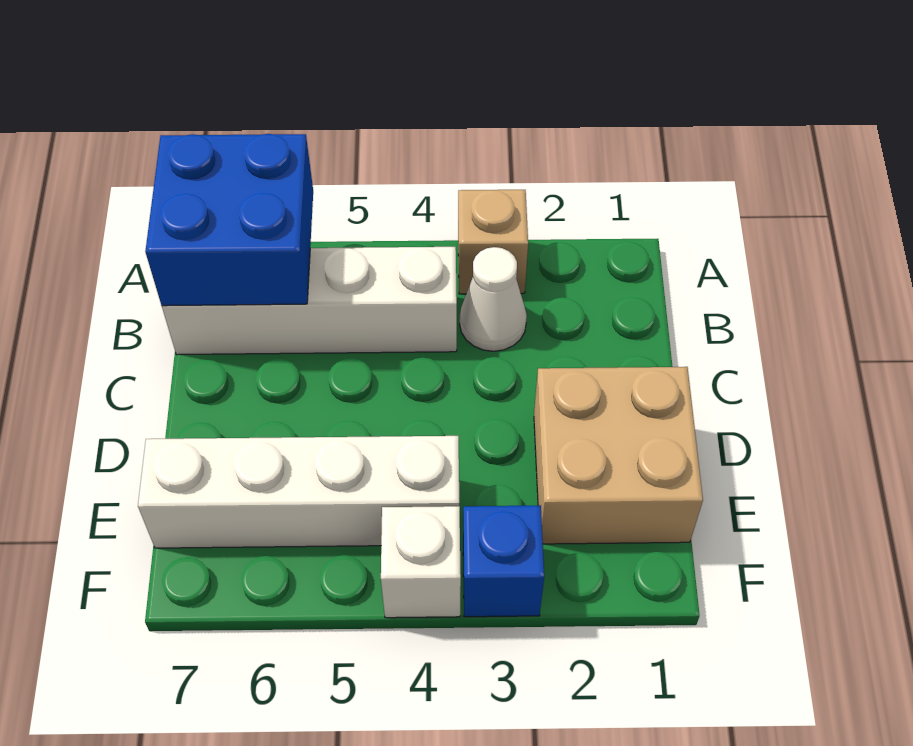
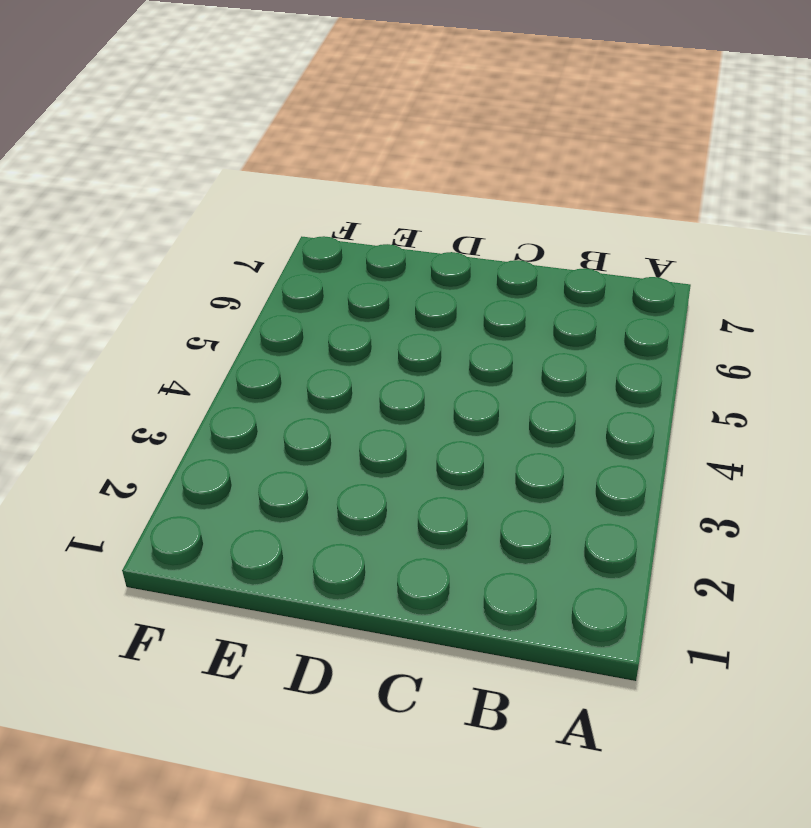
none -> tan 1x1 brick [458,190,528,294]
none -> white 1x1 cone [460,247,527,351]

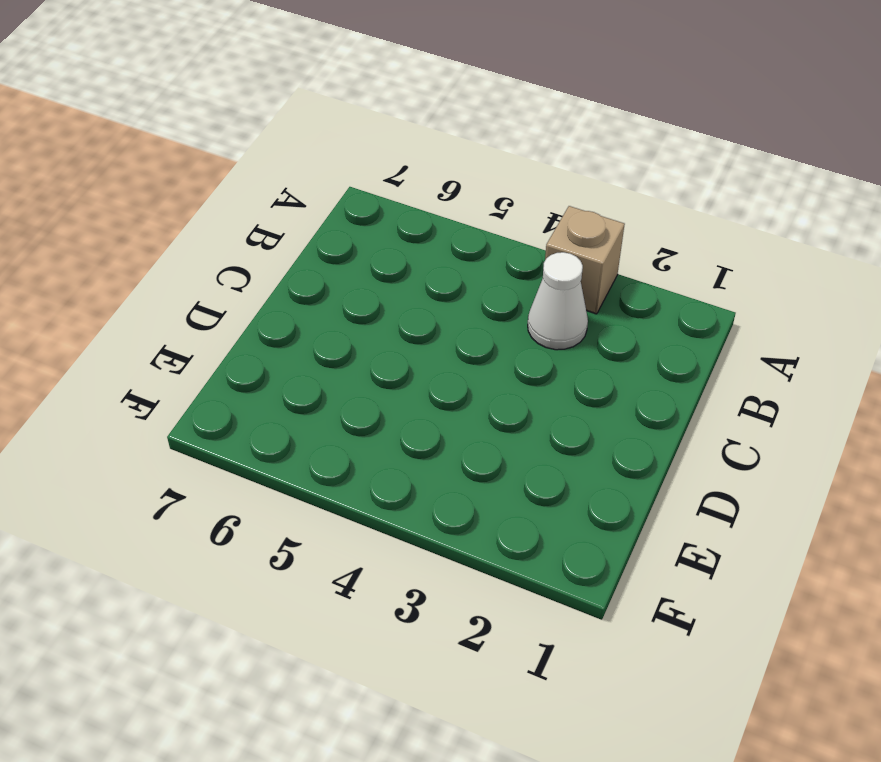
none -> white 1x4 brick [162,247,457,355]
none -> tan 2x2 brick [534,367,703,544]

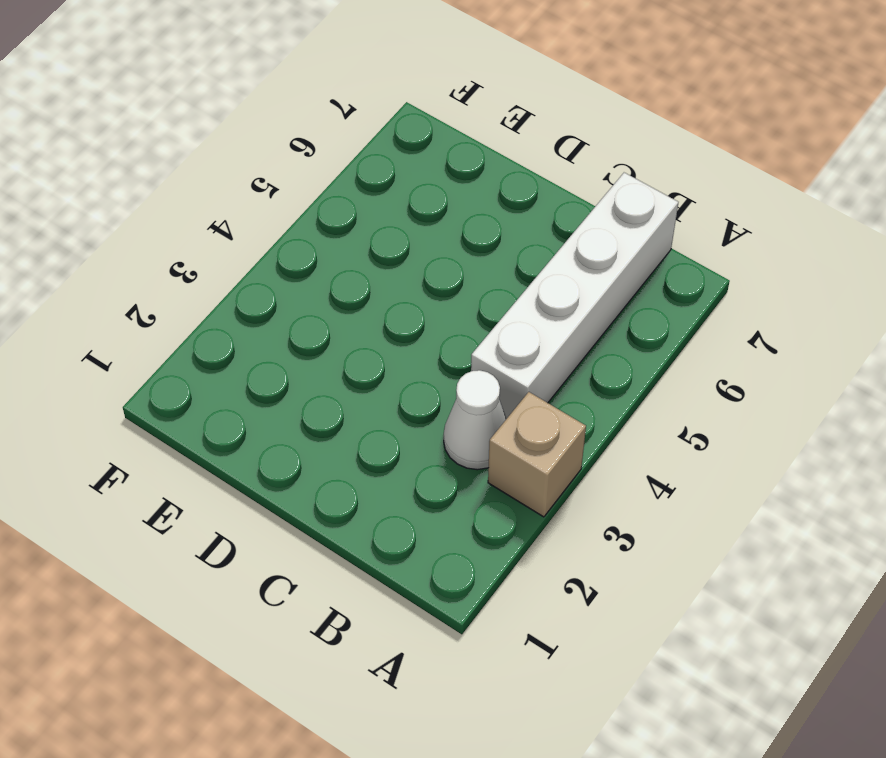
none -> tan 2x2 brick [534,367,703,544]
none -> white 1x4 brick [138,436,459,548]

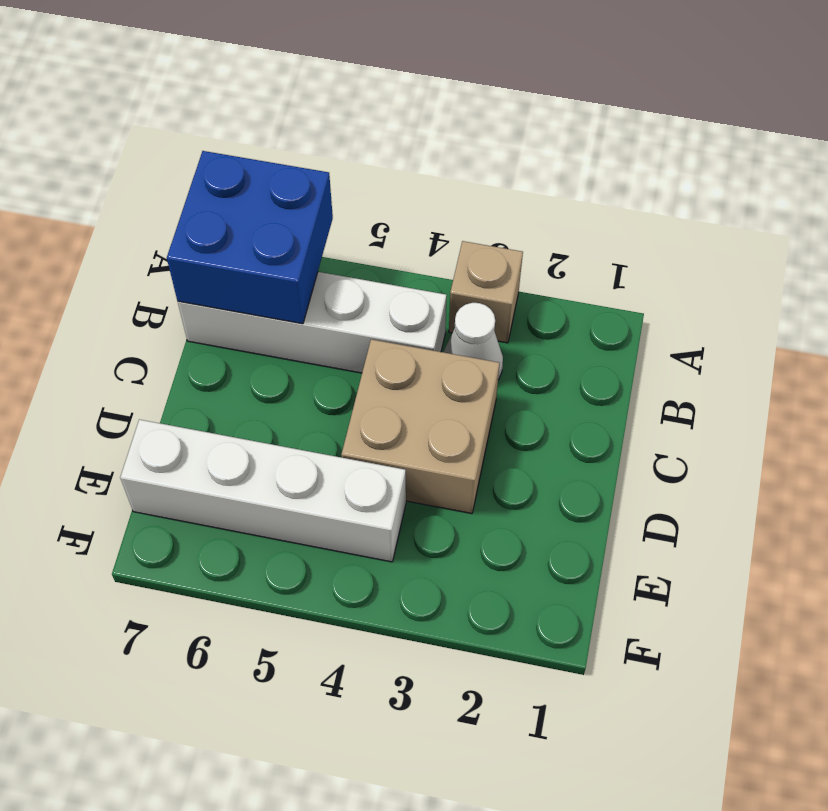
tan 2x2 brick [341,339,500,514] -> tan 2x2 brick moved to [534,367,703,544]
none -> blue 1x1 brick [463,505,544,617]
none -> white 1x1 brick [381,506,461,618]

